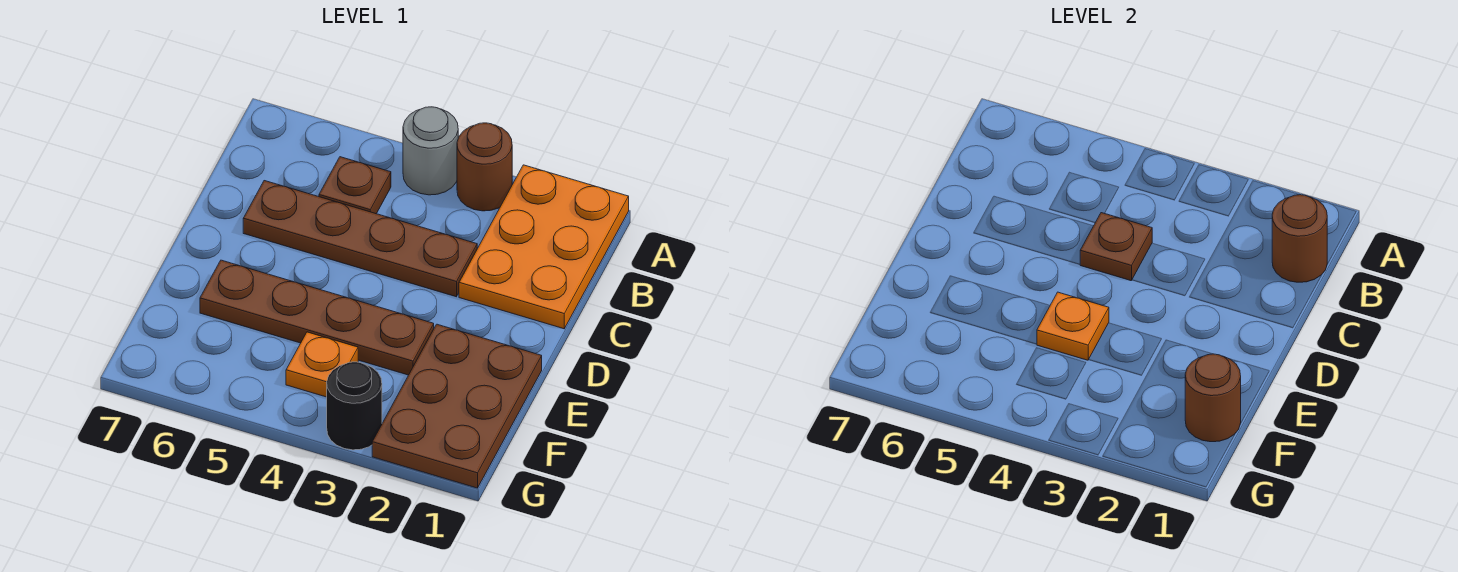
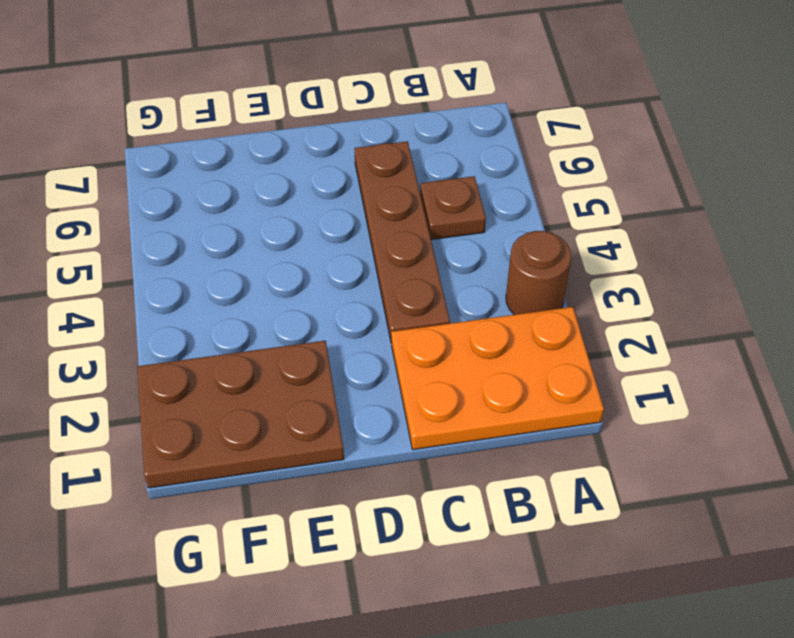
none -> grey 1x1 round brick [403,107,458,195]
none -> brown 1x4 plate [200,260,434,375]
none -> orange 1x1 plate [286,332,358,397]

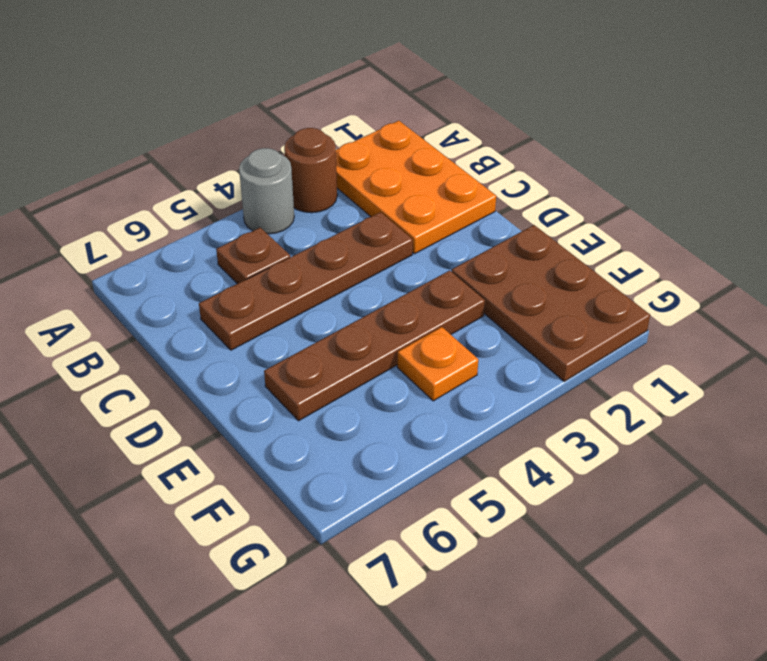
none -> black 1x1 round brick [327,362,382,450]
none -> brown 1x1 round brick [1272,195,1327,282]
none -> brown 1x1 plate [1080,213,1152,281]

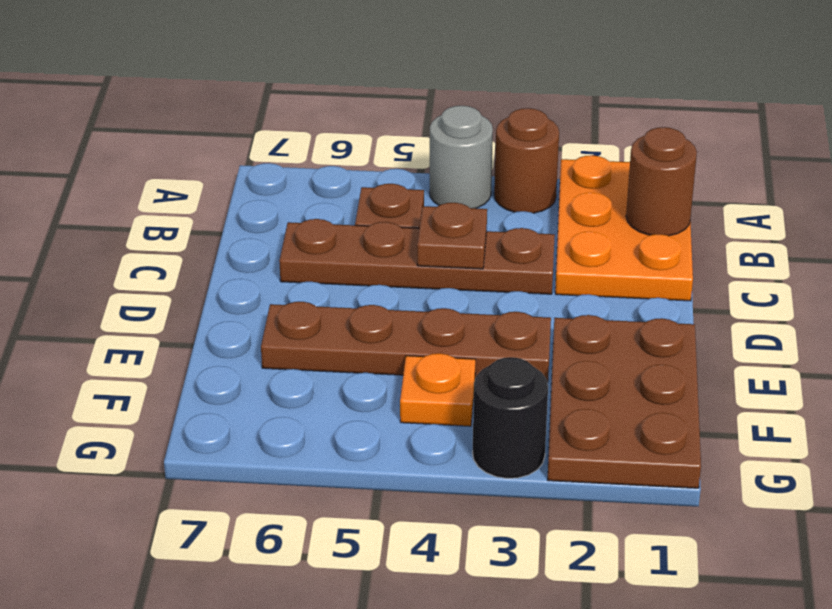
none -> orange 1x1 plate [1037,292,1109,360]
none -> brown 1x1 round brick [1185,354,1241,442]

